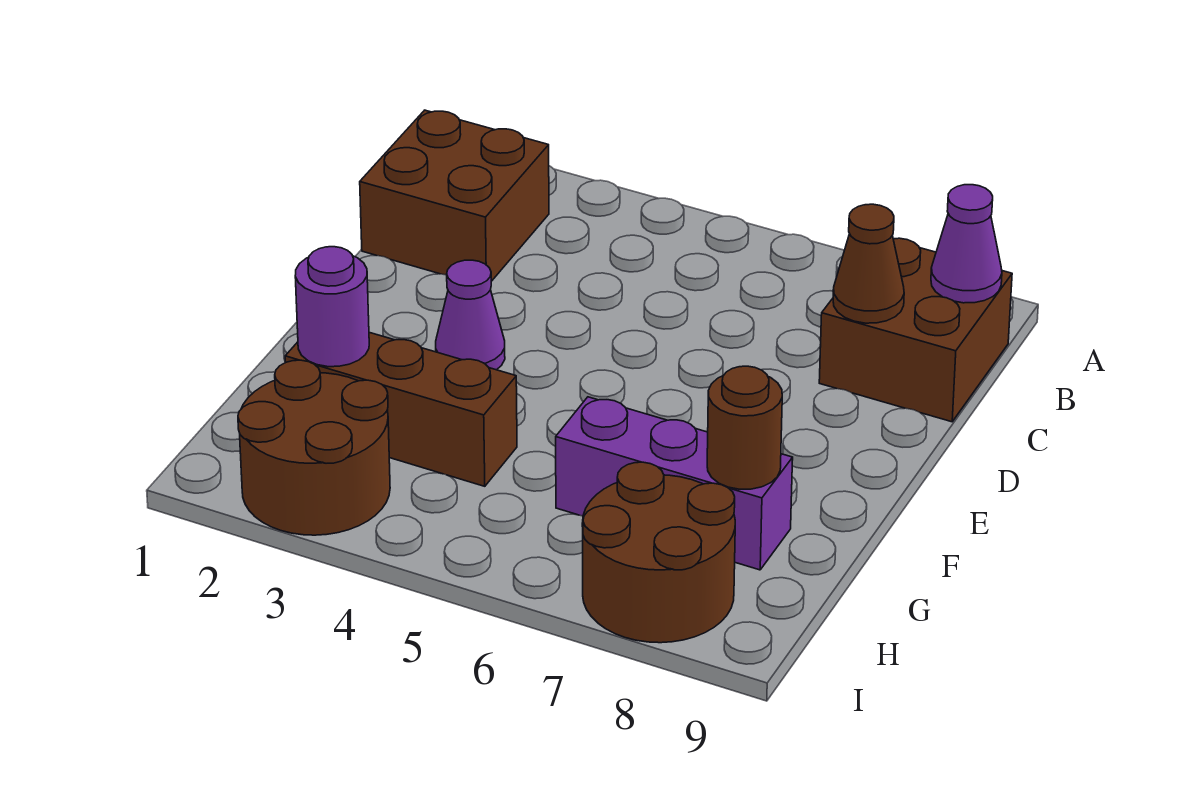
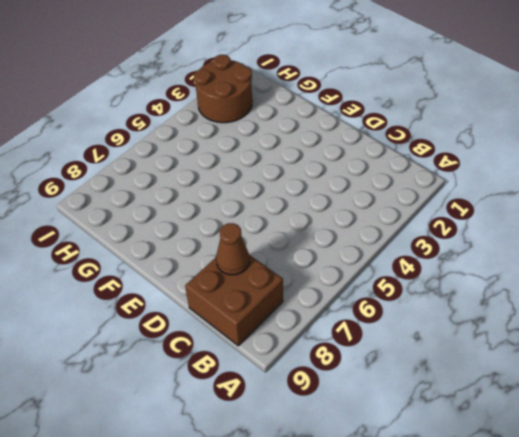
none -> brown 2x2 brick [360,110,549,281]
none -> purple 1x1 cone [436,260,505,370]

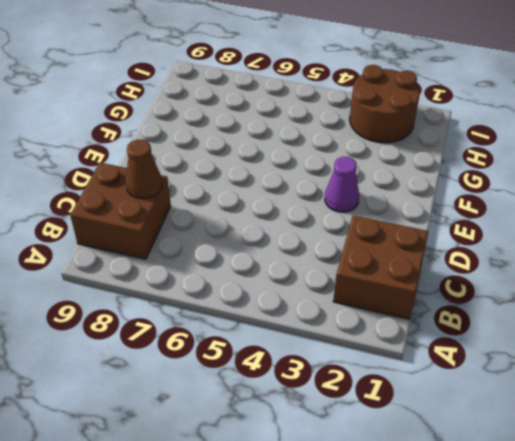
none -> brown 1x3 brick [285,332,517,486]
none -> purple 1x3 brick [556,397,793,570]

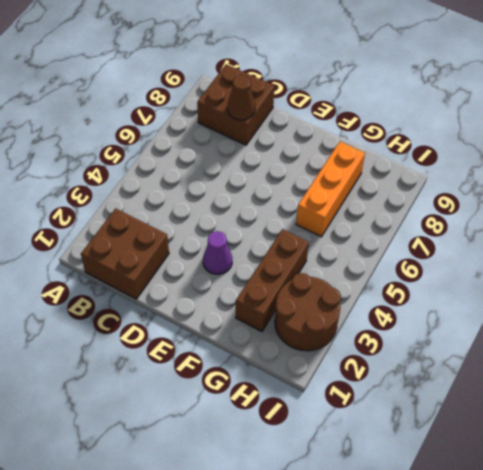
orange 1x3 brick [296,142,365,237] -> purple 1x3 brick [556,397,793,570]
none -> brown 2x2 round brick [582,462,735,643]
none -> purple 1x1 cone [931,185,1002,303]

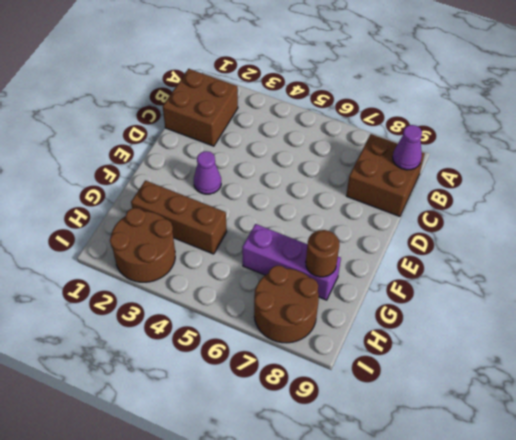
none -> brown 1x1 cone [833,204,904,323]
none -> purple 1x1 round brick [295,247,369,367]

